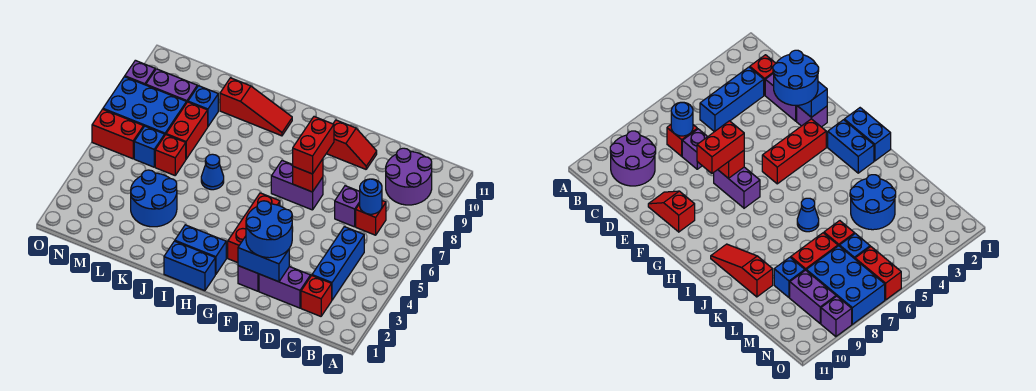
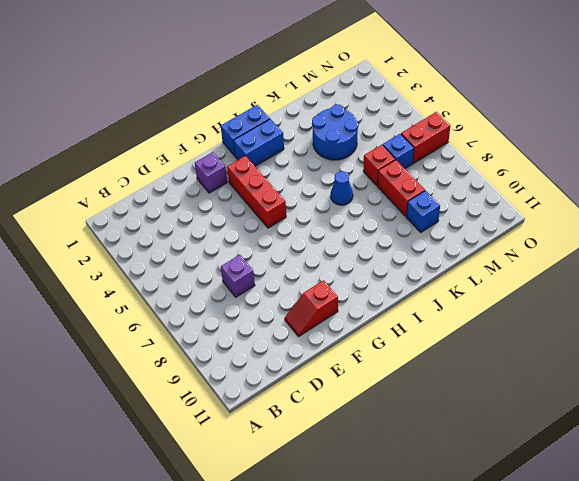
none -> purple 2x2 round brick [386,148,432,205]
none -> red 1x1 brick [301,276,332,316]
none -> blue 1x3 brick [312,227,364,300]

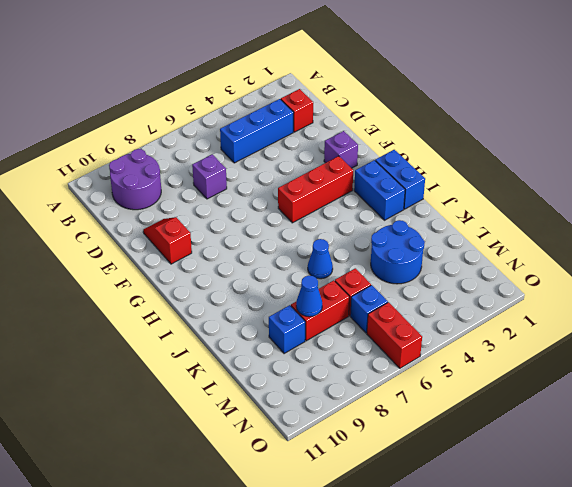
blue 1x1 cone [296,276,322,317] -> none
none -> red 1x1 brick [356,201,386,235]
none -> purple 1x2 brick [259,267,311,308]
none -> purple 1x2 brick [271,161,323,210]

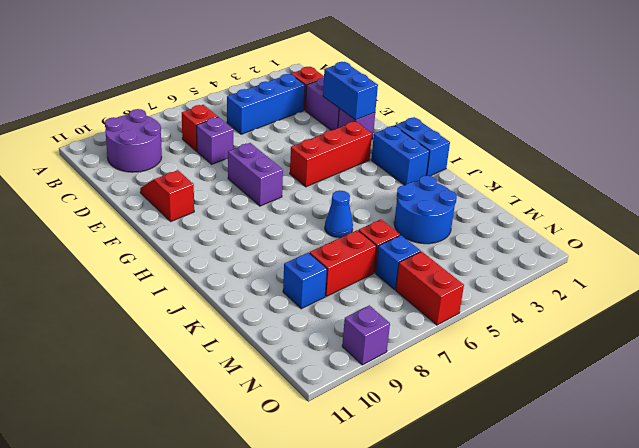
none -> red 1x3 slope [220,78,292,136]
none -> blue 2x3 brick [103,77,186,135]
none -> purple 1x2 brick [146,69,197,103]

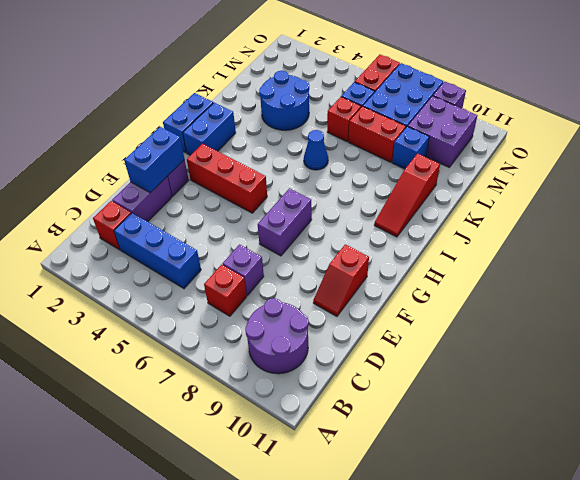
purple 2x2 brick [408,96,477,167] -> purple 1x2 brick [146,69,197,103]
none -> blue 1x1 round brick [360,179,382,214]
none -> red 1x1 brick [293,159,323,192]
none -> blue 2x2 round brick [246,201,292,258]

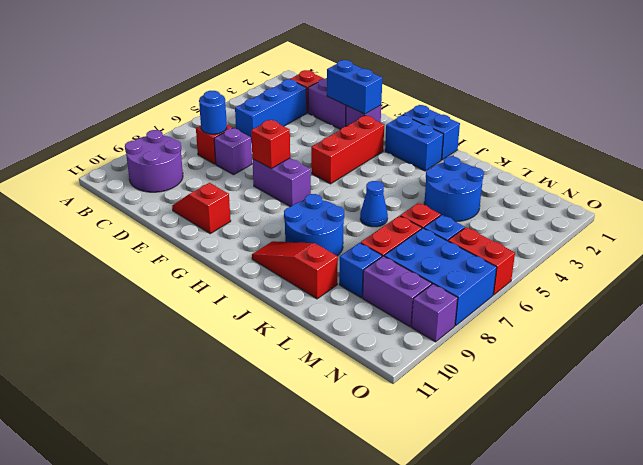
blue 2x2 round brick [284,194,344,256] -> blue 2x2 round brick moved to [246,201,292,258]
none -> red 1x2 brick [293,117,334,174]

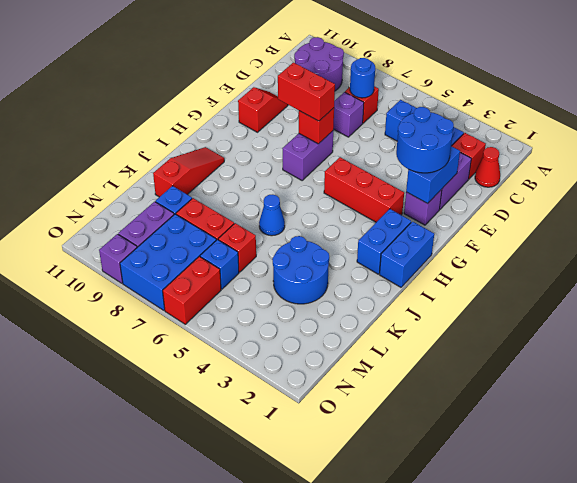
red 1x1 cone [475,147,500,187] -> none

